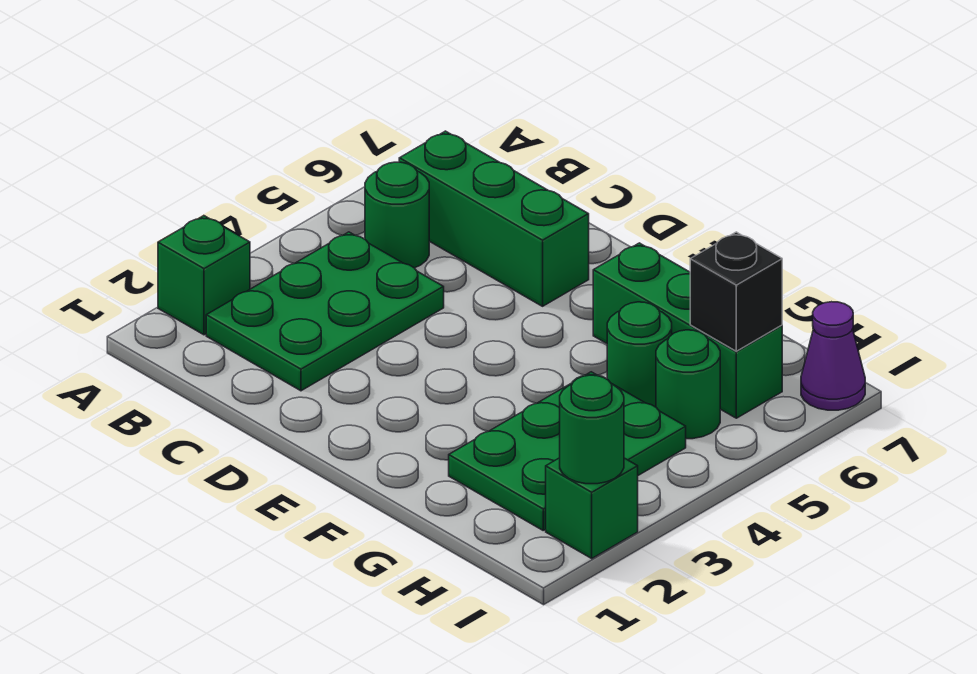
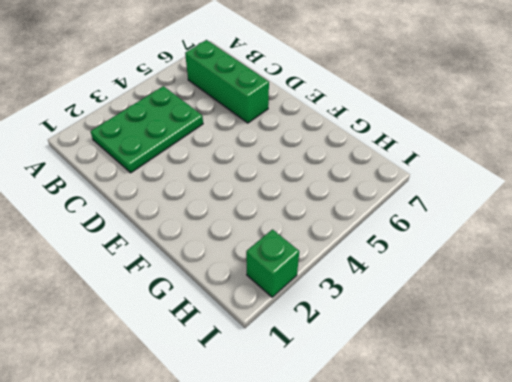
none -> green 1x1 brick [158,216,250,335]
none -> green 1x1 round brick [365,162,429,268]
none -> green 1x3 brick [593,243,782,418]

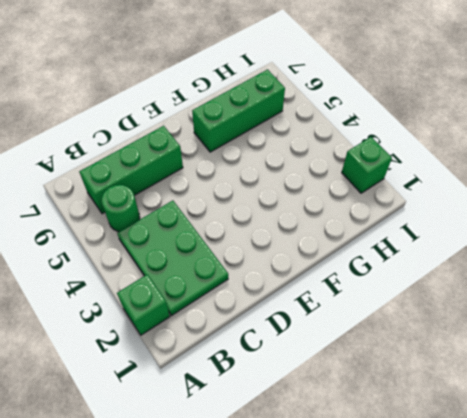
none -> green 2x3 plate [449,372,686,530]
none -> green 1x1 round brick [607,302,672,407]
none -> green 1x1 round brick [656,330,720,439]

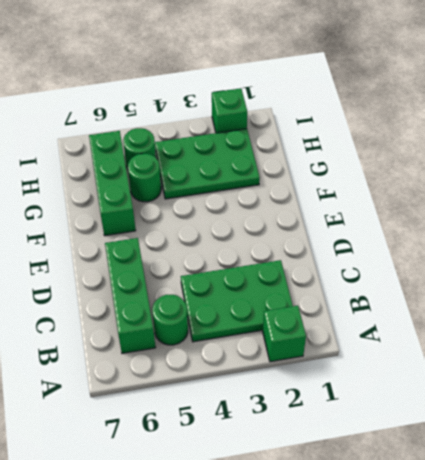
none -> purple 1x1 cone [801,302,865,410]
none -> black 1x1 brick [690,232,782,351]
none -> green 1x1 round brick [560,375,624,484]

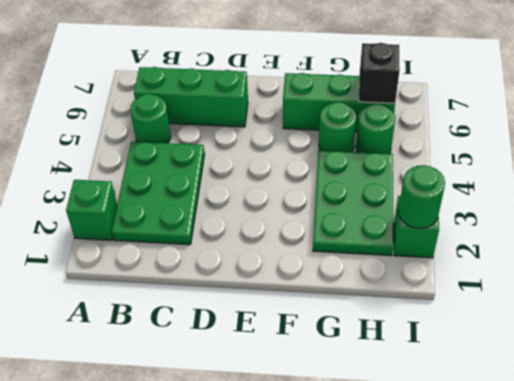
none -> purple 1x1 cone [801,302,865,410]

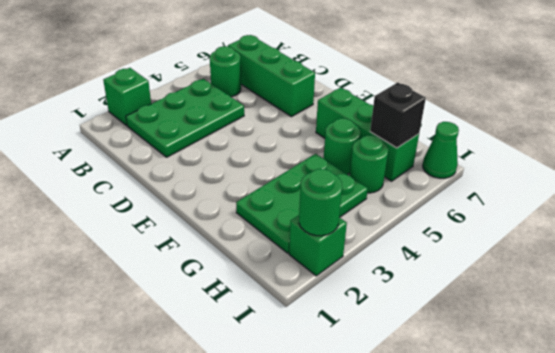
green 1x1 cone [423,122,459,178] -> purple 1x1 cone [801,302,865,410]

